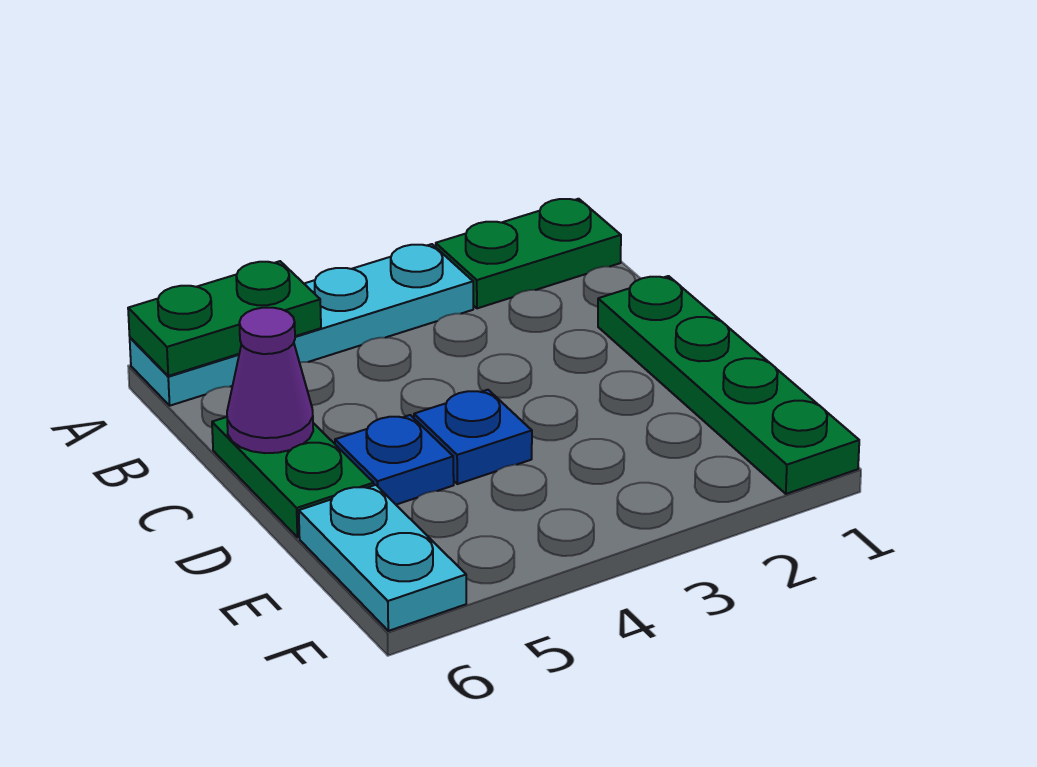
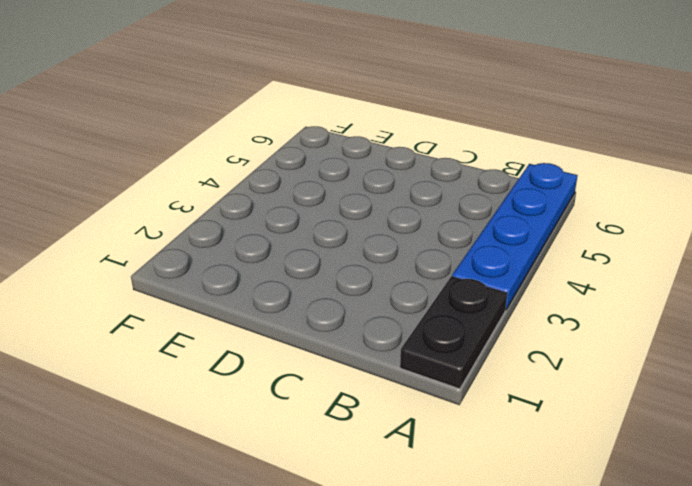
black 1x2 plate [400,276,507,389] -> green 1x2 plate [436,199,621,308]
blue 1x4 plate [452,163,578,309] -> cyan 1x4 plate [130,244,473,406]
none -> green 1x4 plate [598,276,859,494]
none -> green 1x2 plate [212,417,374,537]

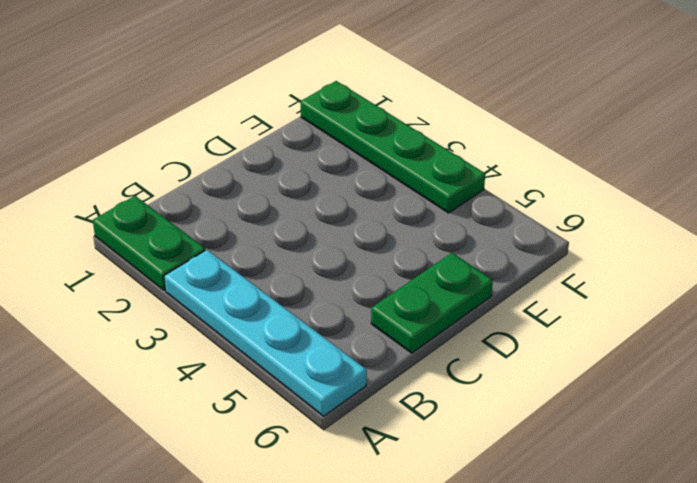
green 1x4 plate [301,81,485,213] -> green 1x4 plate turned to [598,276,859,494]
none -> blue 1x1 plate [414,390,532,484]
none -> blue 1x1 plate [335,415,454,505]

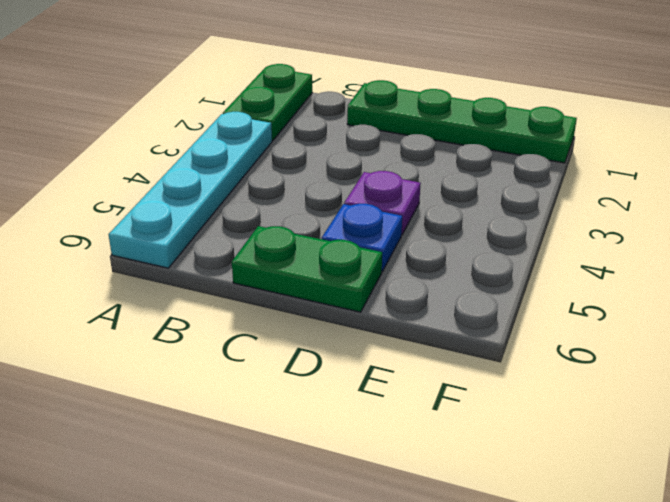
purple 1x1 plate [344,171,421,234] -> blue 1x1 plate [414,390,532,484]
none -> cyan 1x2 plate [299,485,466,631]
none -> green 1x2 plate [128,261,321,376]

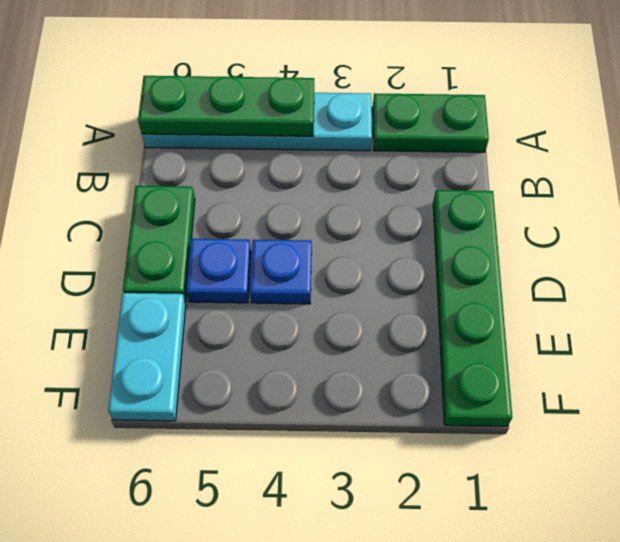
green 1x3 plate [138,76,314,136] -> green 1x2 plate [128,261,321,376]
none -> purple 1x1 cone [227,308,313,453]

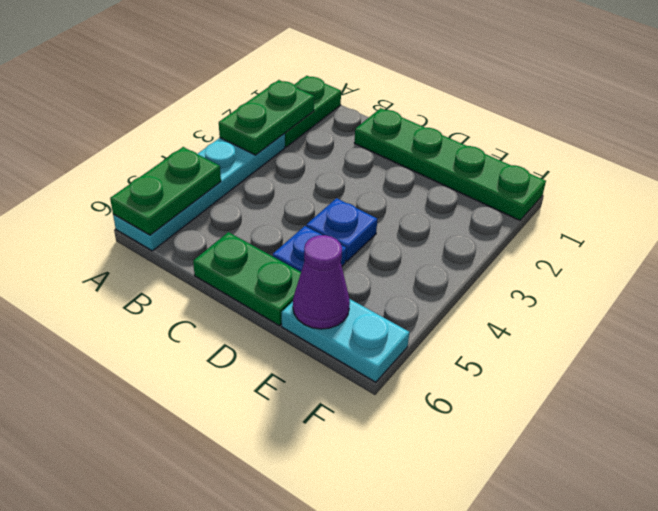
green 1x2 plate [219,80,314,155] -> none
purple 1x1 cone [293,235,350,329] -> purple 1x1 cone moved to [227,308,313,453]

